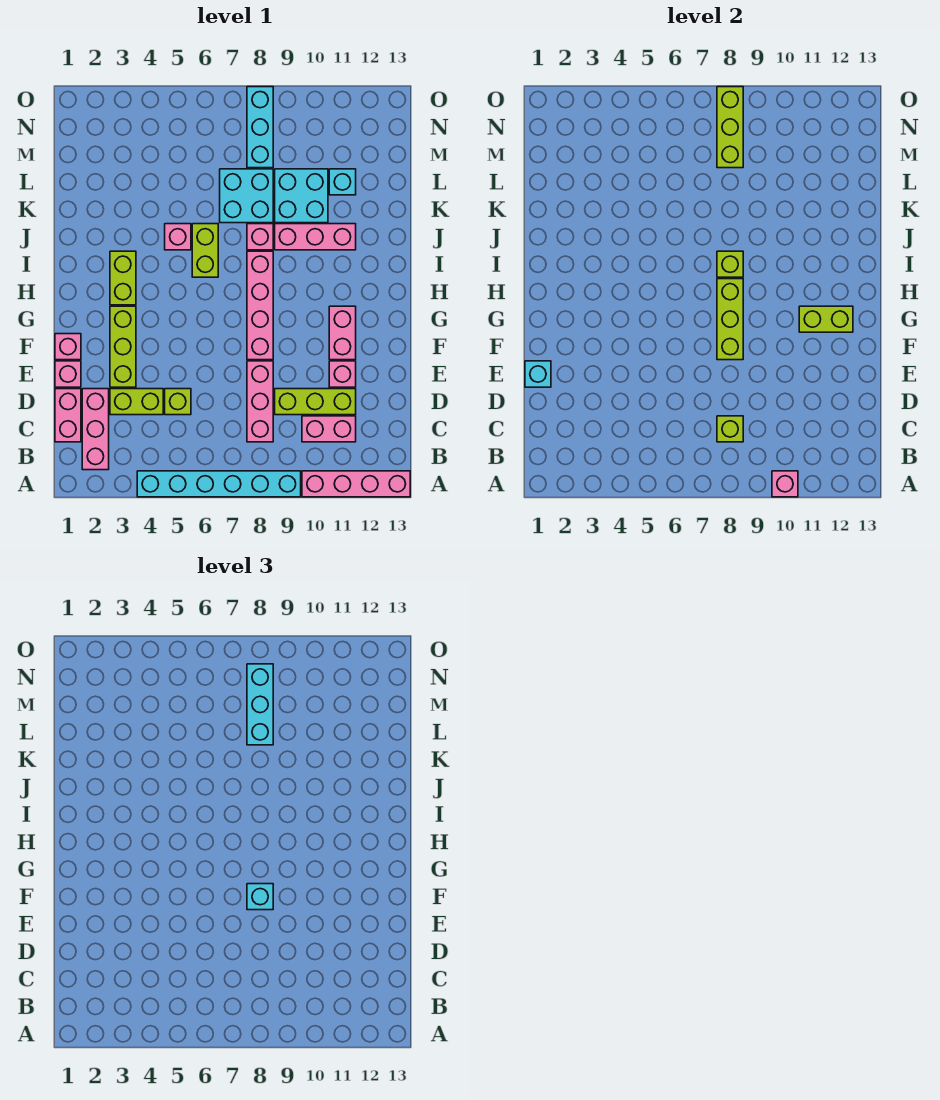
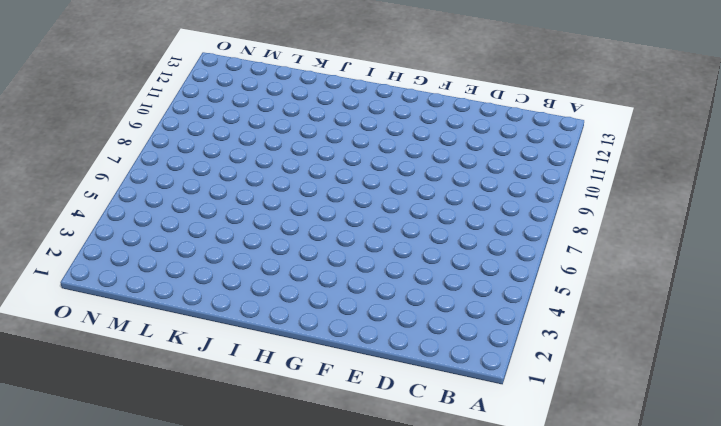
none -> cyan 1x6 brick [137,471,301,497]
none -> pink 1x4 brick [302,471,410,497]
none -> pink 1x3 brick [82,389,109,470]
none -> pink 1x2 brick [55,389,81,442]

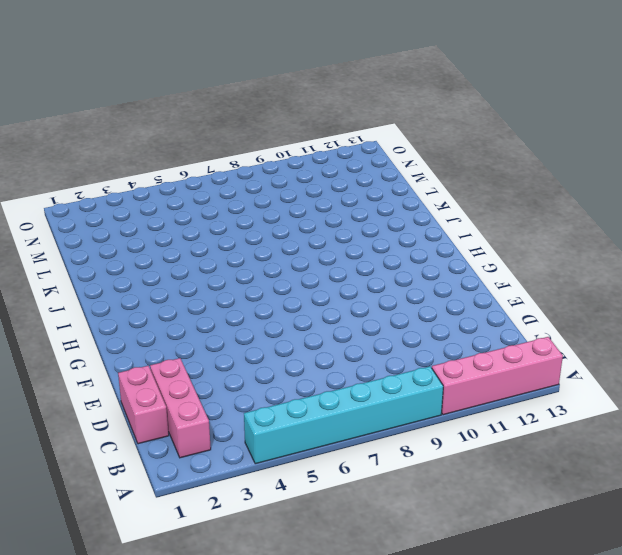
none -> pink 1x3 brick [247,361,273,442]
none -> pink 1x2 brick [302,416,356,442]
none -> lime 1x2 brick [110,389,163,415]
none -> lime 1x1 brick [165,389,191,415]

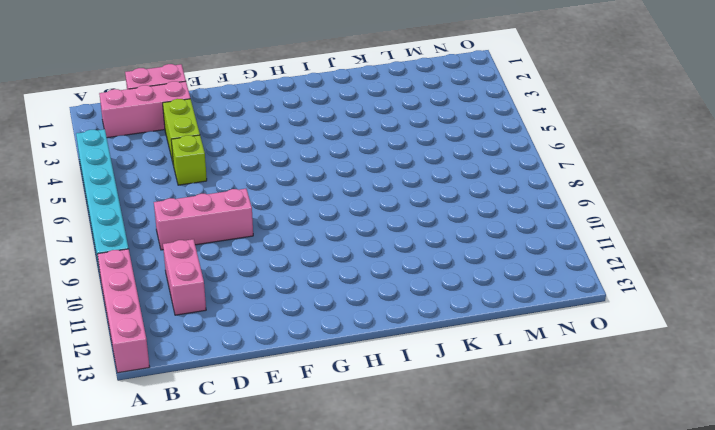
none -> lime 1x3 brick [275,389,356,415]
none -> pink 1x1 brick [55,361,81,387]
none -> lime 1x3 brick [110,306,136,387]
none -> pink 1x1 brick [329,361,356,387]

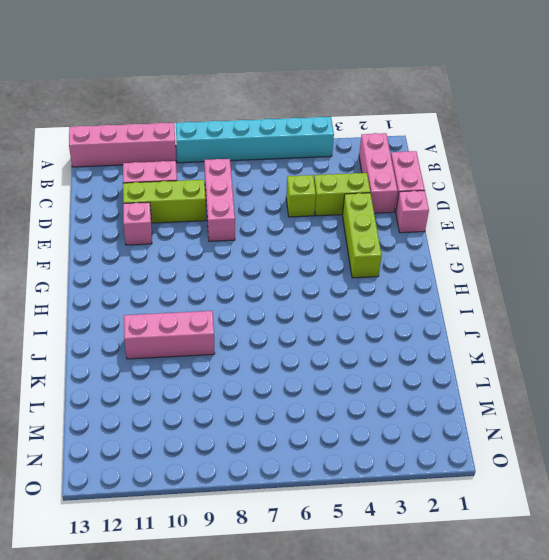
none -> pink 1x1 brick [55,334,81,360]
none -> pink 1x4 brick [247,251,273,360]
none -> pink 1x2 brick [329,306,356,360]
none -> lime 1x2 brick [110,251,136,305]

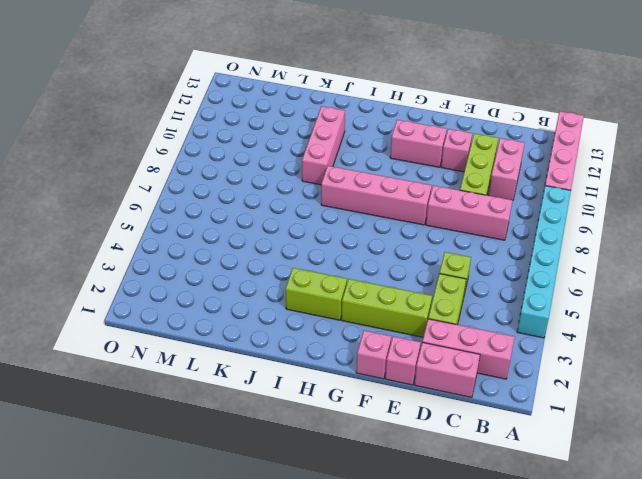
none -> lime 1x2 brick [192,224,218,277]
none -> pink 1x1 brick [165,224,191,250]
none -> pink 1x1 brick [247,224,273,250]
none -> cyan 2x2 brick [220,169,273,223]

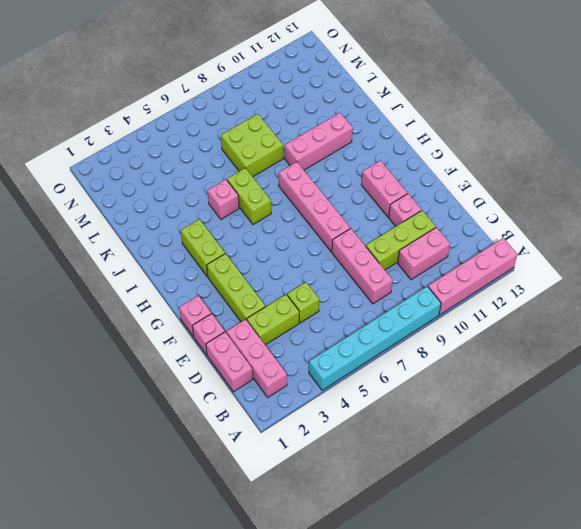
lime 2x2 brick [221,114,283,177] -> cyan 2x2 brick [220,169,273,223]
none -> pink 1x1 brick [247,224,273,250]
none -> cyan 2x2 brick [275,169,328,223]
none -> cyan 1x1 brick [329,169,356,195]
none -> cyan 1x3 brick [247,87,273,168]

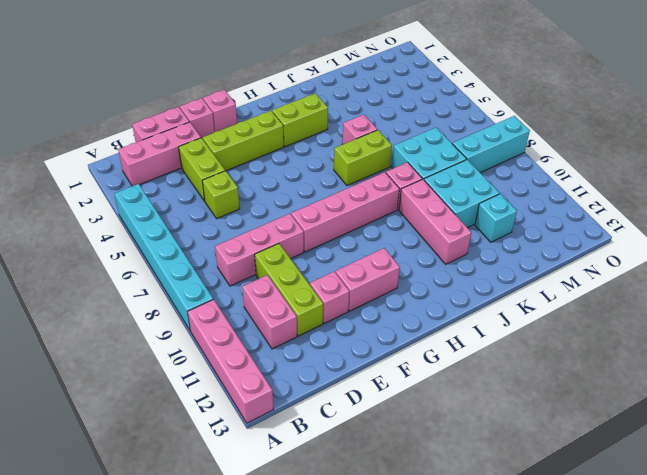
none -> pink 1x1 brick [772,471,798,497]
none -> lime 1x1 brick [717,416,743,442]
none -> cyan 1x1 brick [525,361,551,387]
none -> lime 1x3 brick [717,279,743,360]

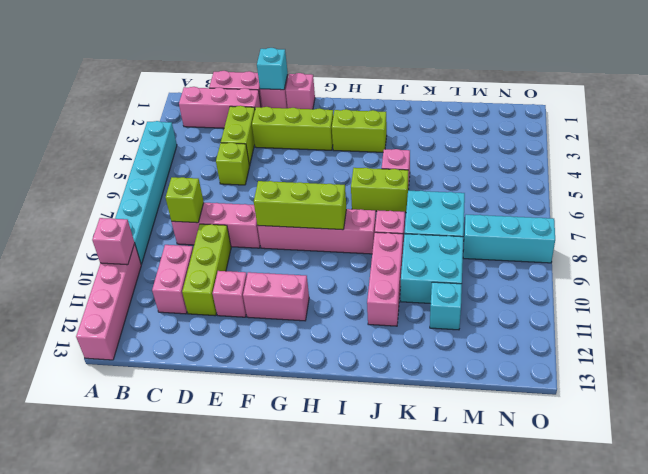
none -> lime 1x2 brick [799,306,853,332]
none -> lime 1x1 brick [717,251,743,277]
none -> lime 1x3 brick [717,87,743,168]
none -> cyan 1x1 brick [247,884,273,910]

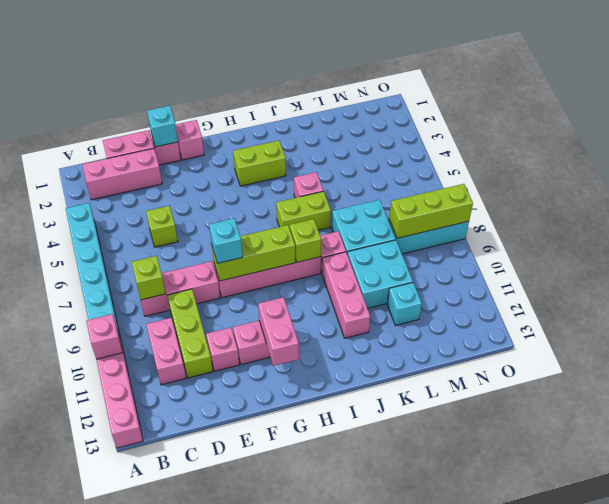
pink 1x2 brick [258,297,299,366] -> lime 1x2 brick [799,306,853,332]
none -> lime 1x2 brick [110,389,163,415]
none -> lime 1x3 brick [110,306,136,387]
none -> cyan 1x3 brick [247,664,273,745]

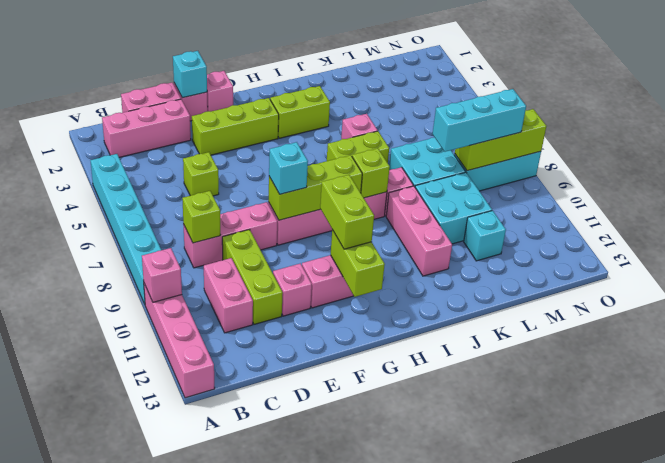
lime 1x2 brick [320,175,374,249] -> lime 1x2 brick moved to [110,389,163,415]

